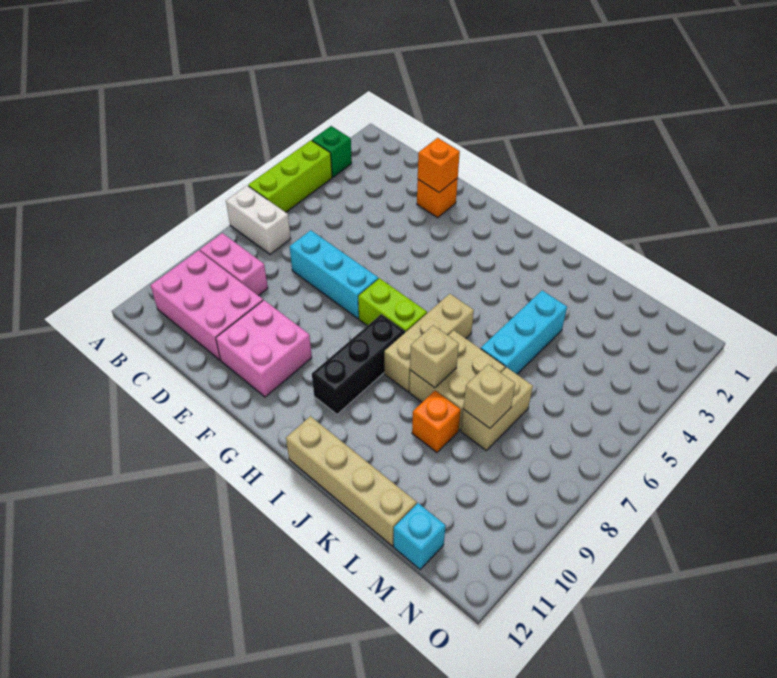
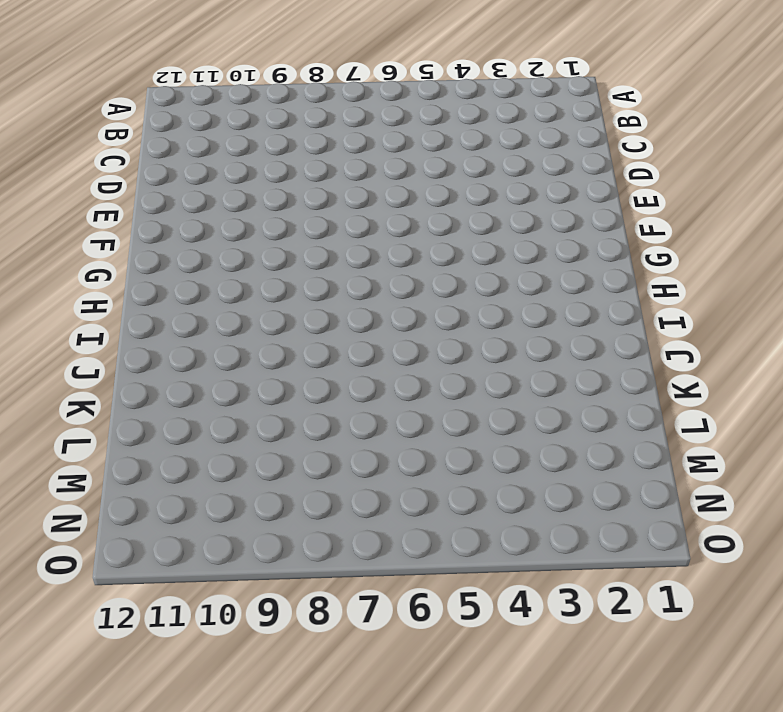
none -> green 1x1 brick [312,126,352,177]
none -> lime 1x3 brick [248,140,332,212]
none -> white 1x2 brick [226,186,291,254]

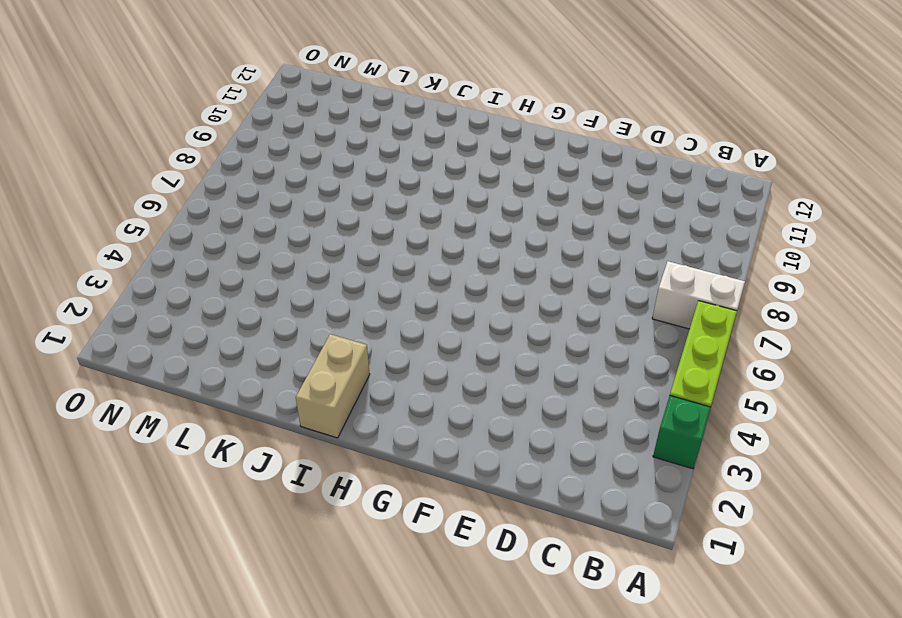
tan 1x2 brick [296,334,370,438] -> tan 1x2 brick moved to [461,367,533,450]
none -> pink 1x2 brick [200,233,268,296]
none -> pink 2x3 brick [151,250,263,360]
none -> cyan 1x3 brick [290,230,378,319]

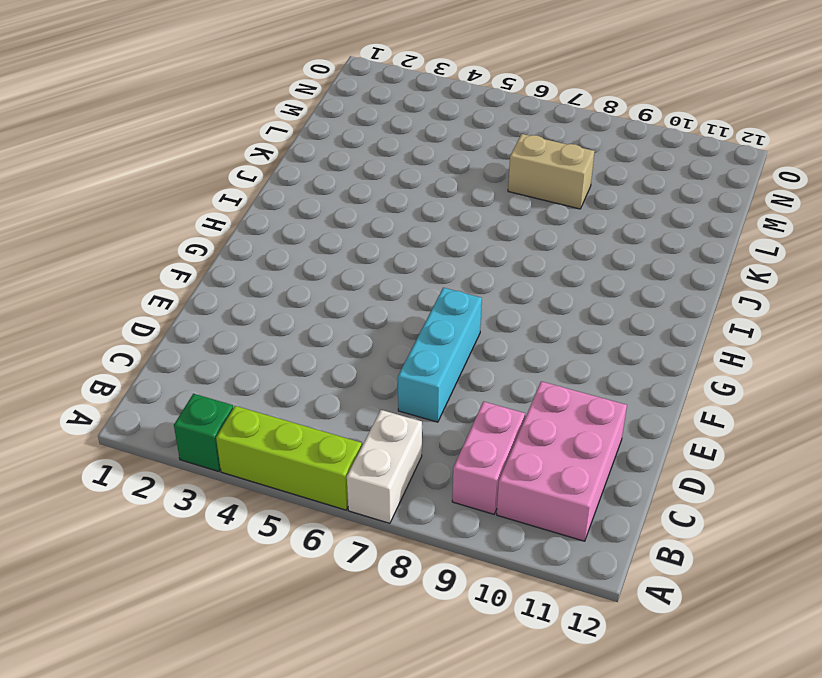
none -> orange 1x1 brick [417,178,458,218]
none -> pink 2x2 brick [216,300,312,397]
none -> lime 1x2 brick [358,278,427,332]

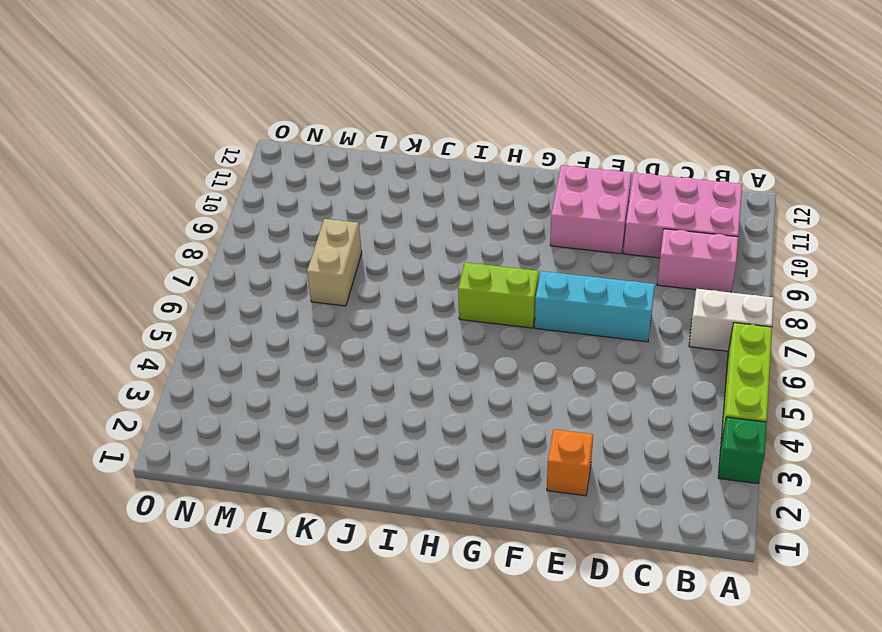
none -> black 1x3 brick [312,314,405,414]
none -> tan 1x3 brick [384,294,474,392]
none -> tan 1x4 brick [286,416,417,546]

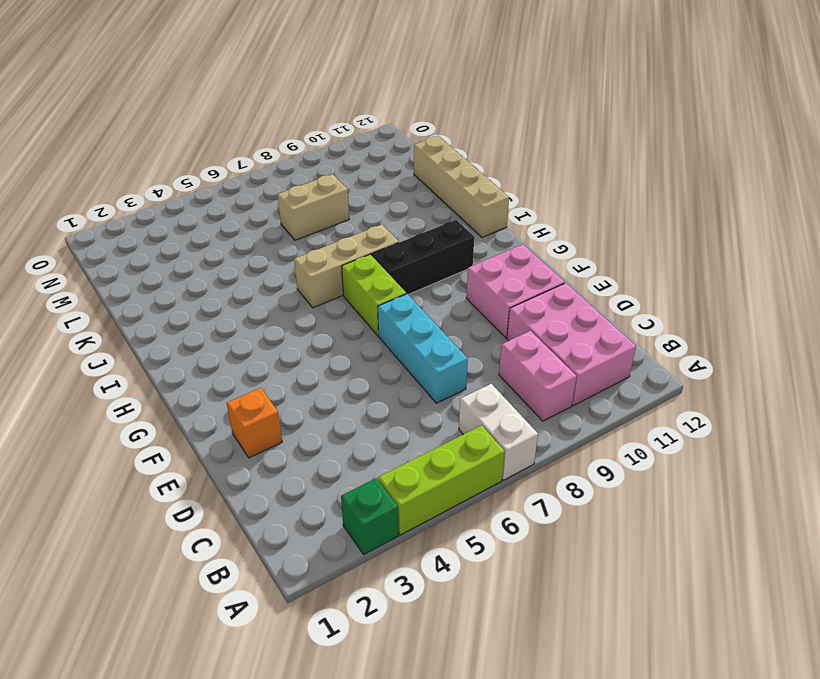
none -> tan 2x2 brick [409,330,505,430]
none -> cyan 1x3 brick [481,290,567,374]
none -> orange 1x1 brick [412,391,461,452]

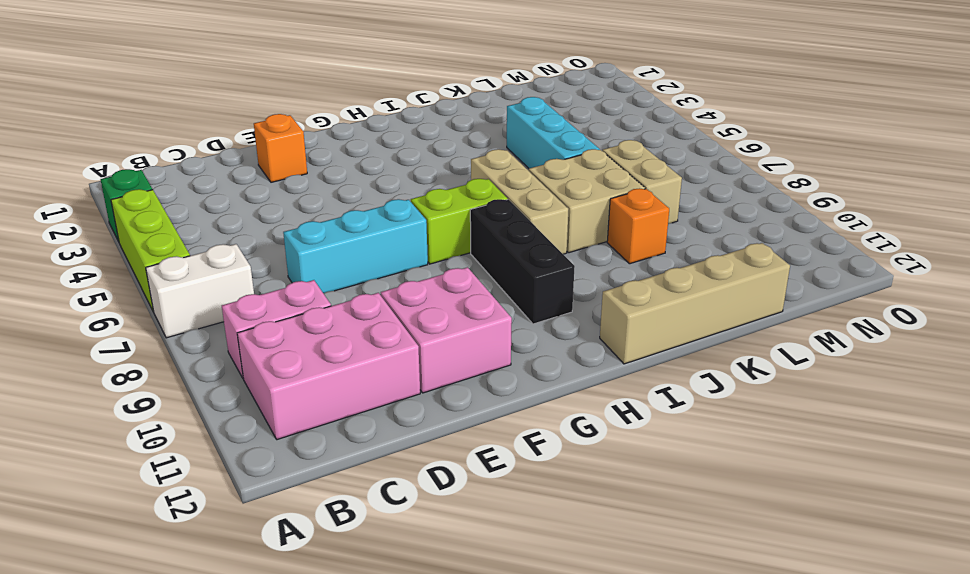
none -> cyan 1x1 brick [394,503,446,569]
none -> orange 1x1 brick [418,138,460,192]
none -> tan 1x1 brick [410,325,459,388]

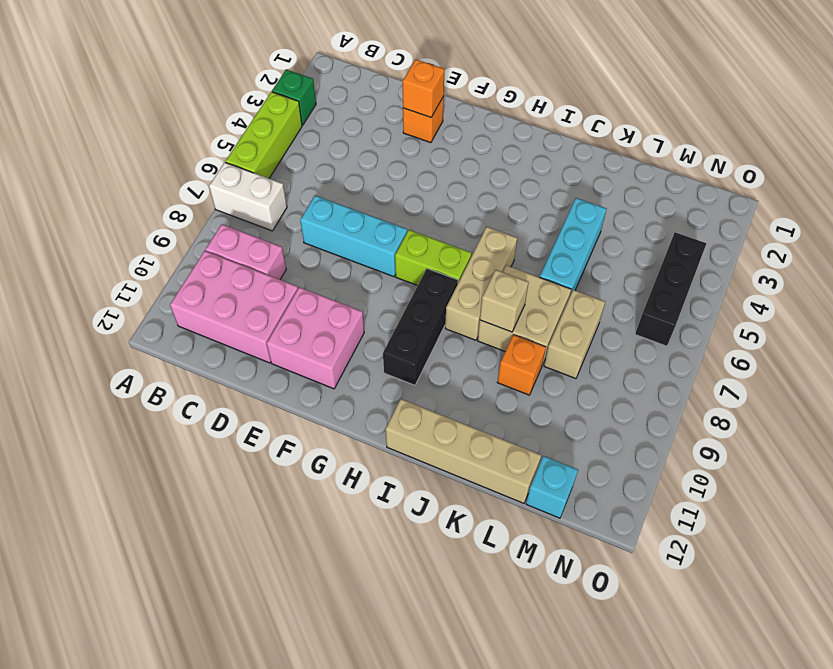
black 1x3 brick [635,232,707,346] -> none
none -> tan 1x1 brick [463,364,515,428]

